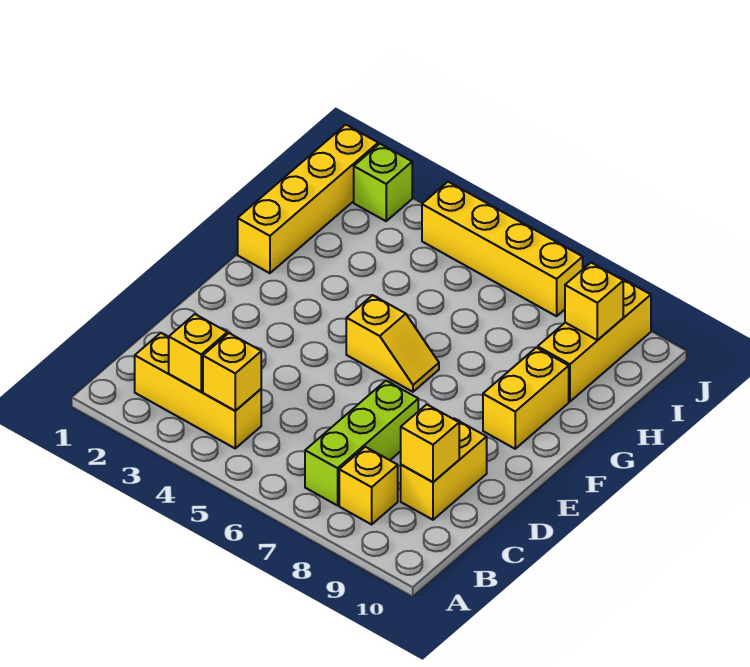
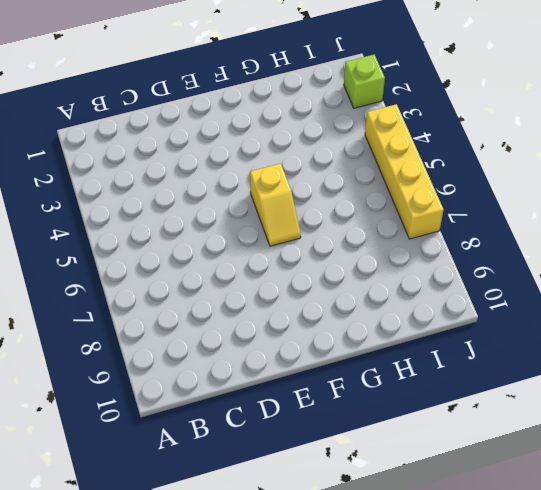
none -> yellow 1x3 brick [135,333,261,448]
none -> lime 1x3 brick [305,381,418,505]
none -> yellow 1x1 brick [339,447,398,524]

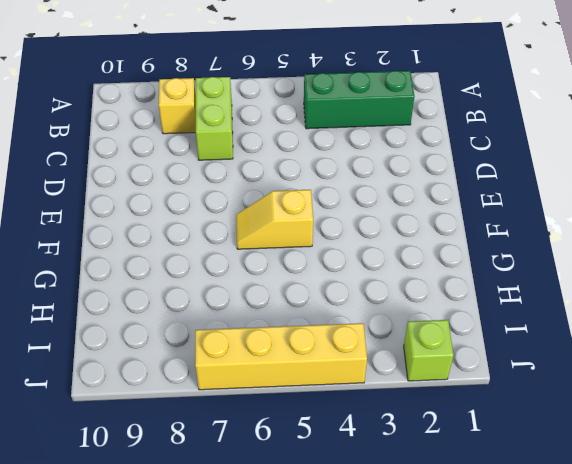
green 1x3 brick [304,71,414,129] -> yellow 1x3 brick [135,333,261,448]
lime 1x2 brick [196,77,233,160] -> lime 1x3 brick [305,381,418,505]
none -> yellow 1x2 brick [401,419,487,520]
none -> yellow 1x2 brick [483,348,569,449]
none -> yellow 1x4 brick [238,125,378,273]

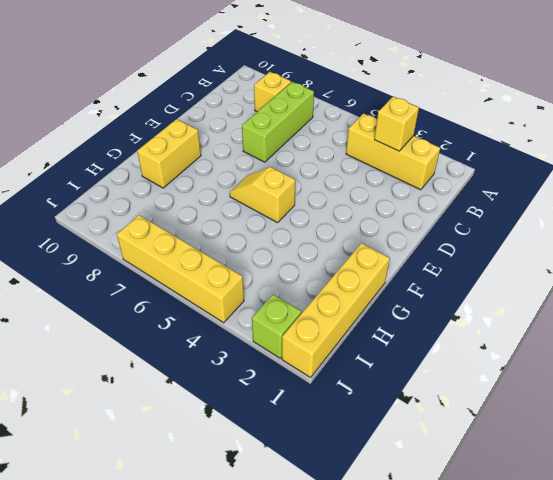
none -> yellow 1x2 brick [401,419,487,520]
none -> yellow 1x3 brick [538,277,651,401]
none -> yellow 1x1 brick [203,333,261,411]

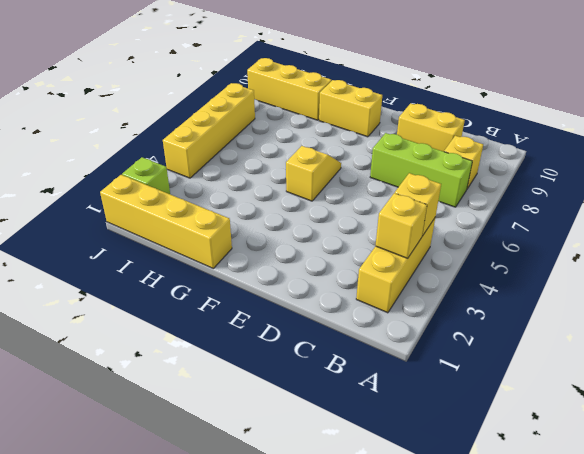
none -> yellow 1x1 brick [401,405,459,482]
none -> yellow 1x1 brick [565,263,623,340]

